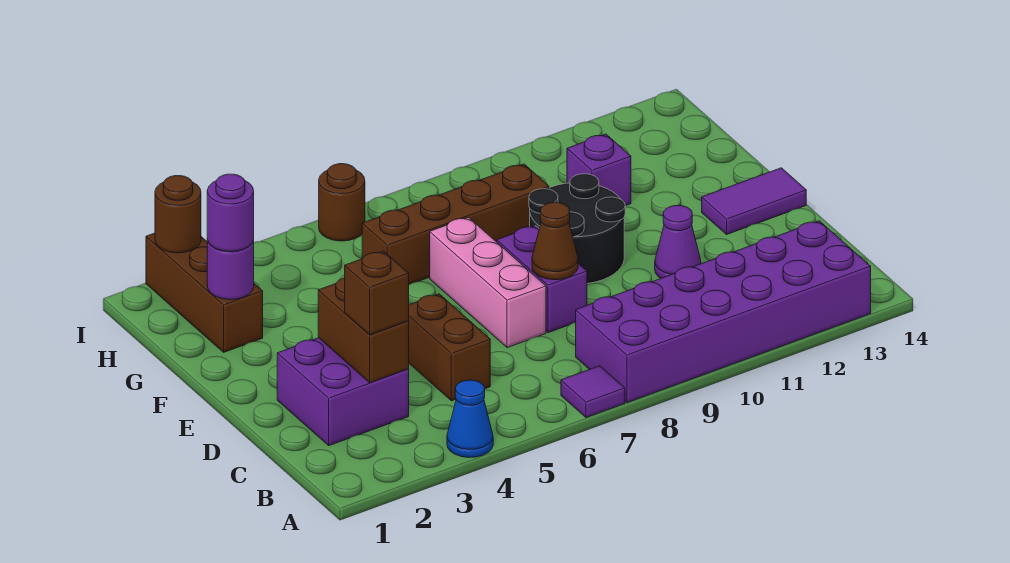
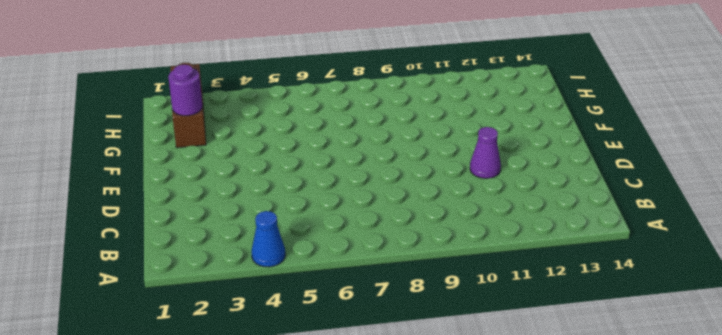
none -> purple 1x1 tile [561,366,625,417]
none -> purple 2x6 brick [576,221,871,403]
none -> purple 2x2 brick [277,338,409,446]

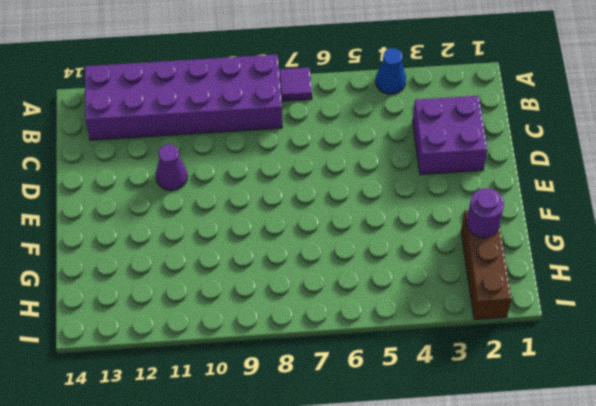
none -> brown 1x2 brick [409,294,490,401]
none -> pink 1x3 brick [430,217,546,348]
none -> purple 1x2 brick [497,226,587,333]

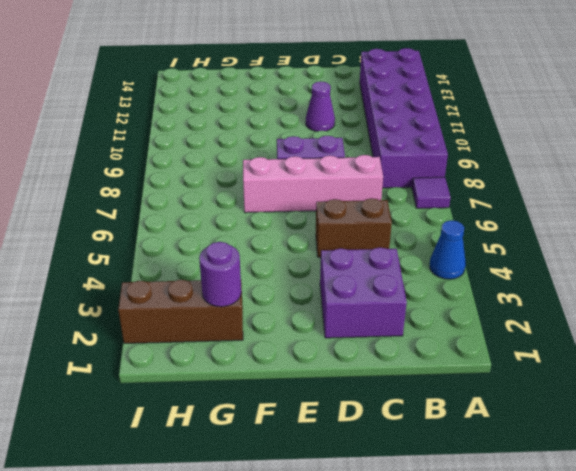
pink 1x4 brick [243,155,383,213] -> pink 1x3 brick [430,217,546,348]
none -> black 2x2 round brick [529,174,625,283]
none -> purple 1x2 tile [702,168,806,234]
none -> brown 1x4 brick [362,164,549,285]

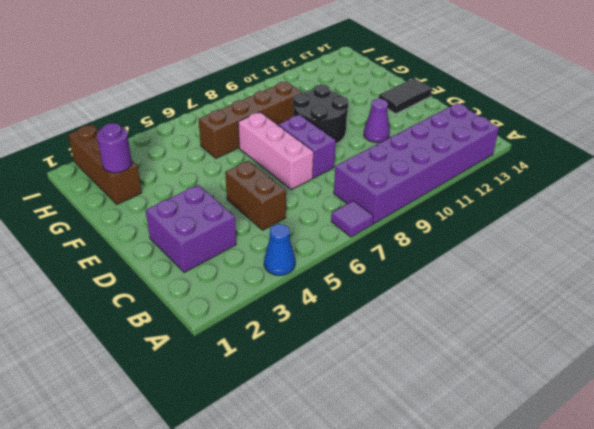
black 1x2 tile [379,78,432,114] -> purple 1x2 tile [702,168,806,234]
none -> purple 1x1 brick [567,134,631,206]
none -> brown 1x1 round brick [319,164,365,241]
none -> brown 1x2 brick [318,278,409,383]

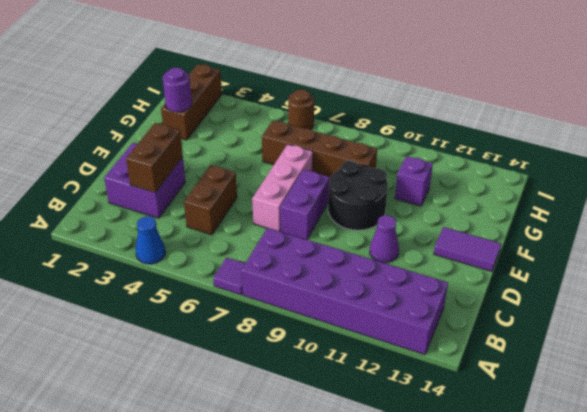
none -> brown 1x1 cone [532,202,578,280]
none -> brown 1x1 round brick [155,176,201,253]
none -> brown 1x1 brick [345,251,409,335]

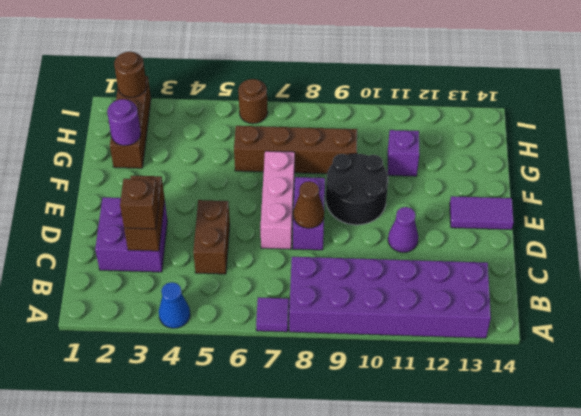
none -> purple 1x1 round brick [207,174,254,252]

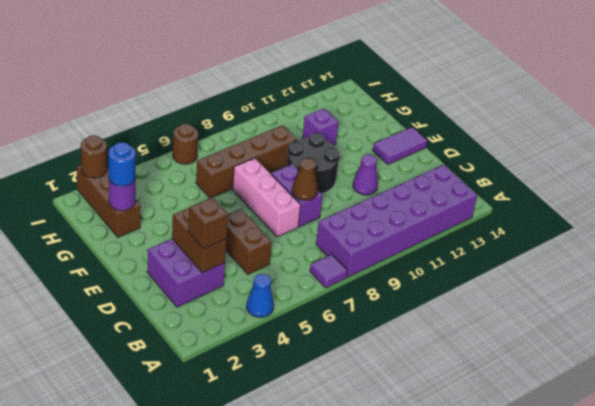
blue 1x1 round brick [108,142,136,186] -> purple 1x1 round brick [207,174,254,252]

